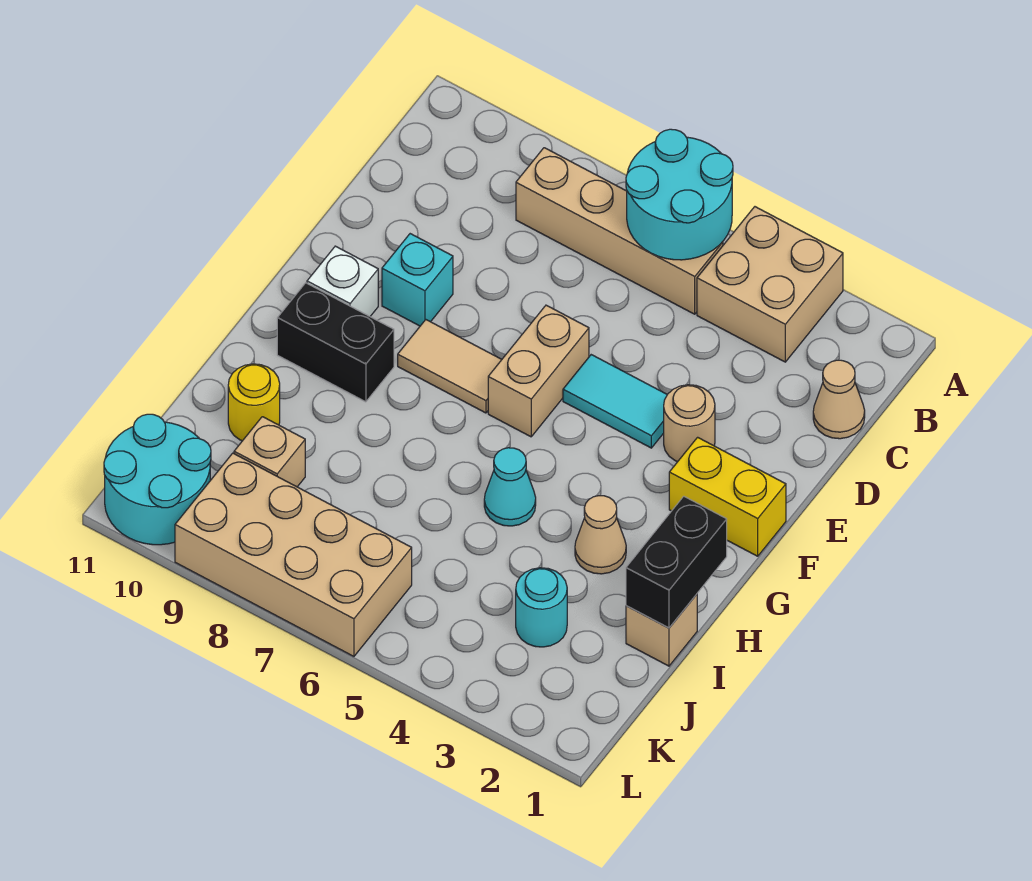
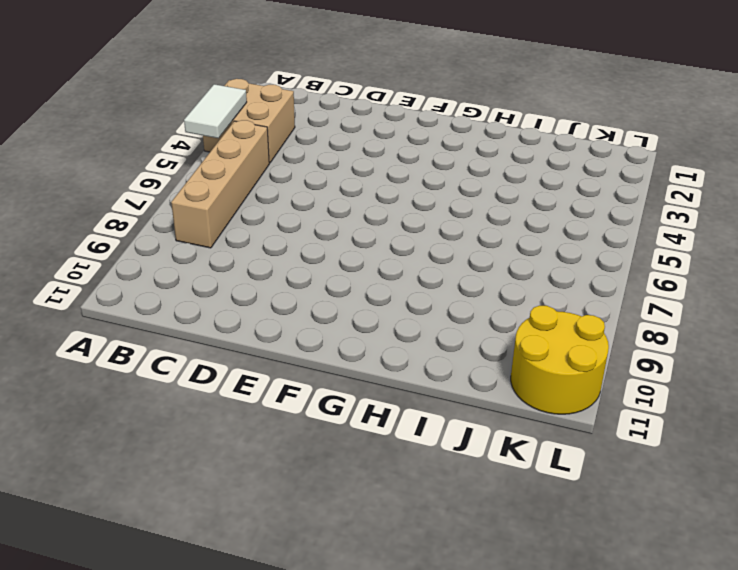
white 1x2 tile [184,84,247,138] -> cyan 2x2 round brick [626,129,733,260]
yellow 2x2 round brick [511,306,609,414] -> cyan 2x2 round brick [104,414,211,545]
none -> tan 1x1 cone [813,360,865,439]
none -> tan 1x1 round brick [664,385,715,462]
none -> cyan 1x2 tile [563,355,667,448]

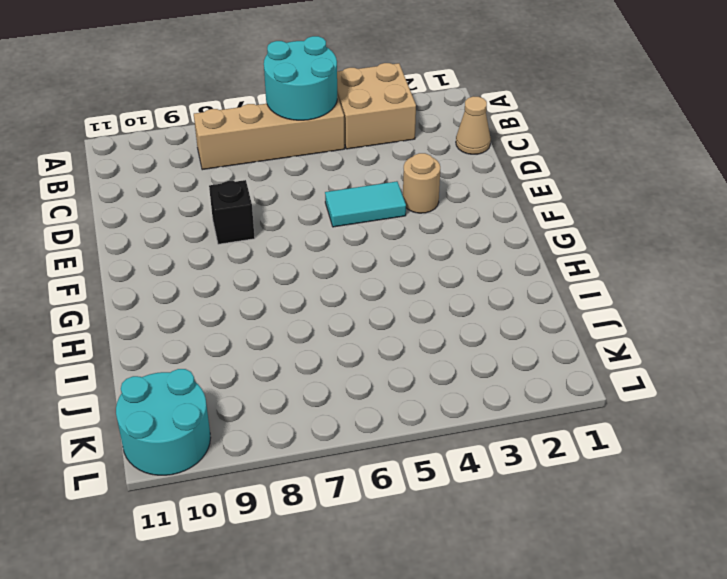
black 1x1 brick [209,180,255,244] -> none
none -> tan 1x2 brick [488,305,589,437]
none -> cyan 1x1 brick [382,234,453,326]
none -> yellow 1x2 brick [669,437,786,556]

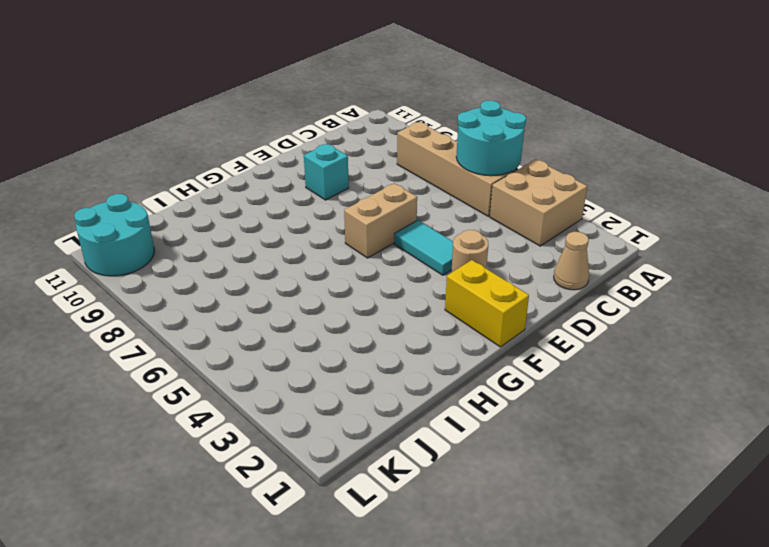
none -> tan 1x2 tile [398,320,502,413]
none -> white 1x1 brick [307,246,378,316]
none -> black 1x2 brick [277,283,394,402]

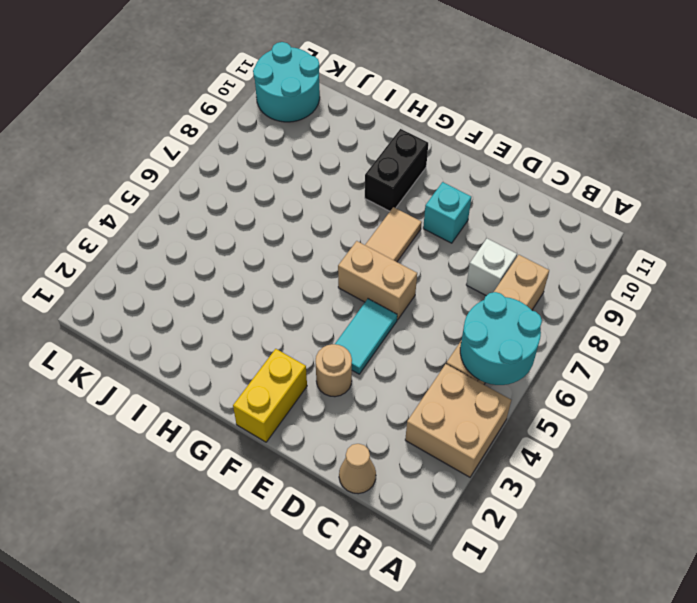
white 1x1 brick [466,239,517,296] -> white 1x1 brick moved to [307,246,378,316]
none -> tan 1x1 cone [575,496,626,574]
none -> cyan 1x1 cone [484,448,536,526]
none -> tan 1x1 brick [626,594,697,666]

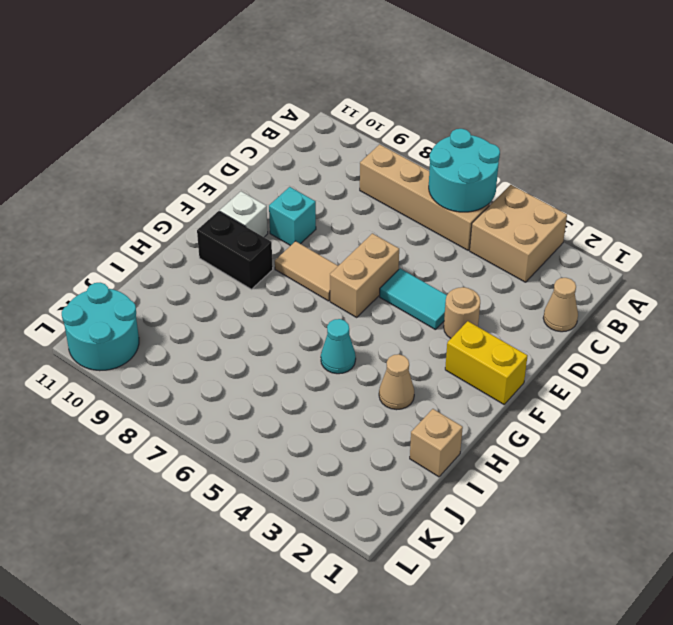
none -> yellow 1x1 round brick [228,364,280,441]
none -> cyan 1x1 round brick [516,568,567,647]
none -> tan 1x1 brick [234,417,305,487]

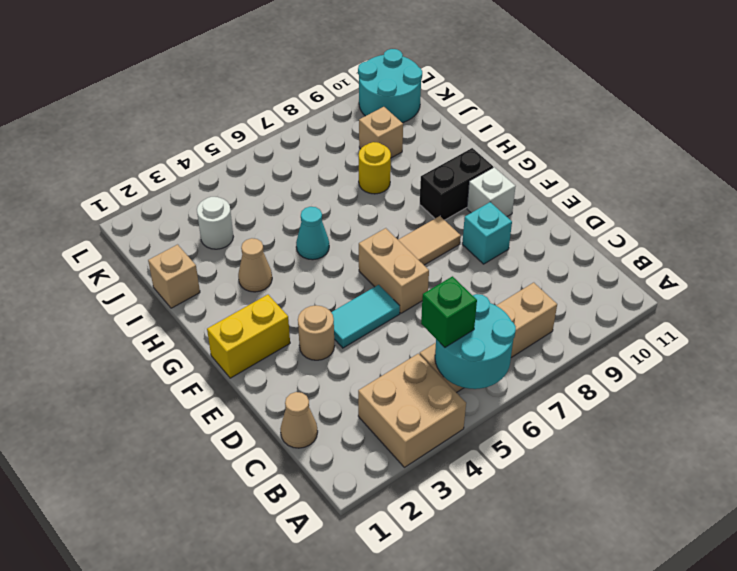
green 1x1 brick [421,276,477,347] -> none
yellow 1x1 round brick [359,142,391,194] -> yellow 1x1 round brick moved to [228,364,280,441]
white 1x1 round brick [197,197,233,249] -> cyan 1x1 round brick [516,568,567,647]
none -> tan 2x4 brick [175,453,412,656]
none -> black 1x2 brick [626,496,727,628]

